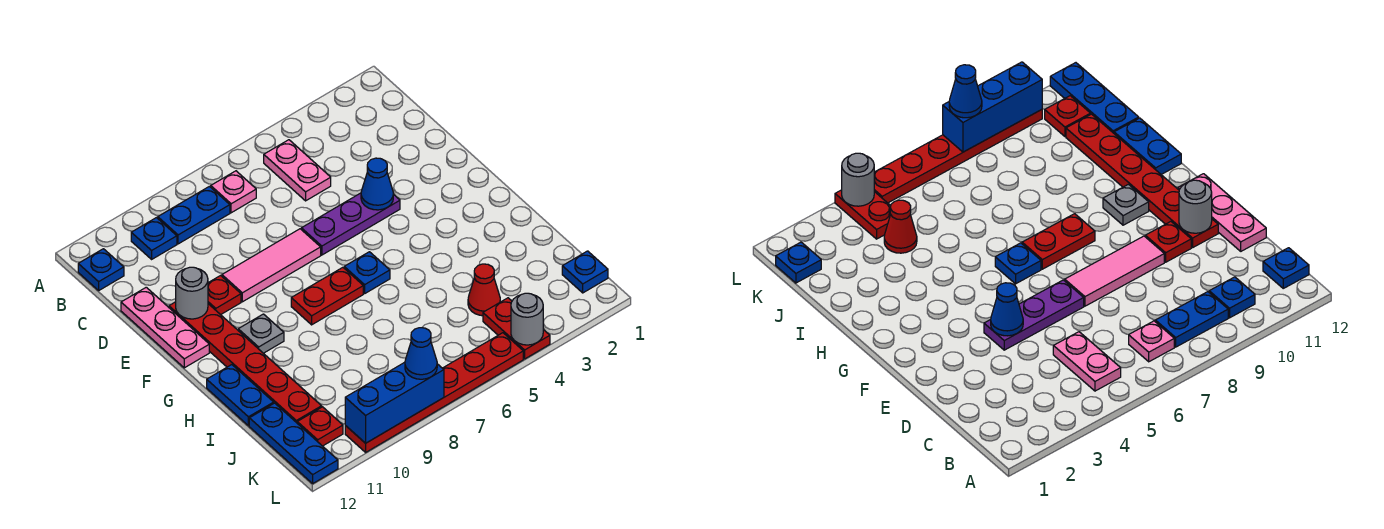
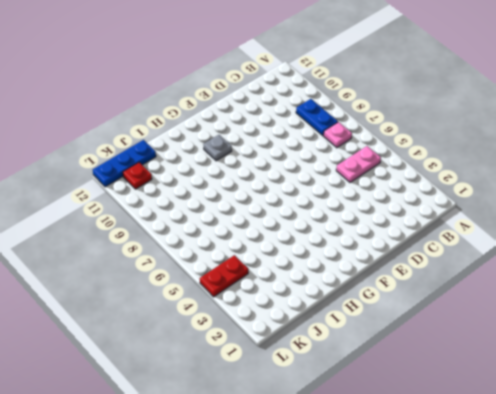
none -> blue 1x1 plate [131,218,177,259]
none -> blue 1x1 plate [78,249,124,290]
none -> pink 1x3 plate [121,287,209,368]

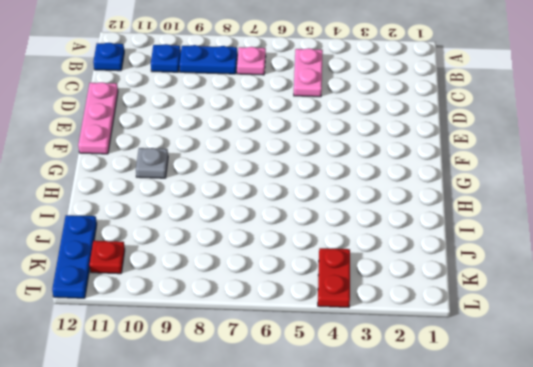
none -> purple 1x3 plate [301,193,400,255]
none -> pink 1x3 tile [222,229,321,302]
none -> red 1x1 plate [208,275,241,315]

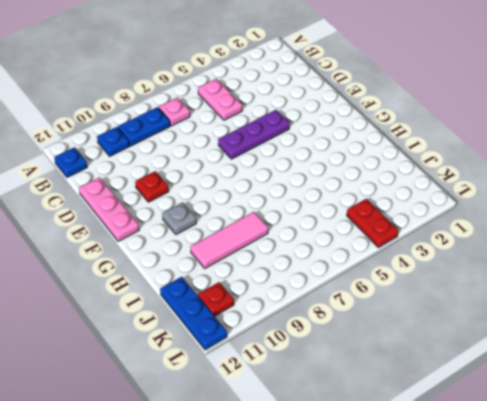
pink 1x3 tile [191,212,268,268] -> pink 1x3 tile moved to [222,229,321,302]
none -> red 1x6 plate [169,302,322,423]
none -> blue 1x1 plate [344,252,390,293]
none -> red 1x2 plate [291,267,363,325]

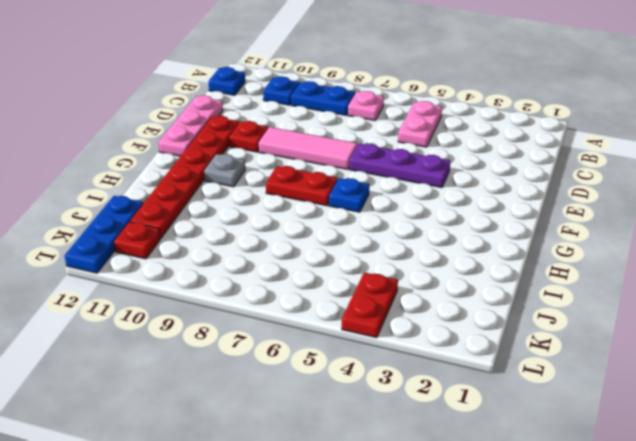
none -> blue 1x2 plate [207,365,274,426]
none -> red 1x1 cone [468,264,500,316]
none -> blue 1x1 plate [562,251,608,293]

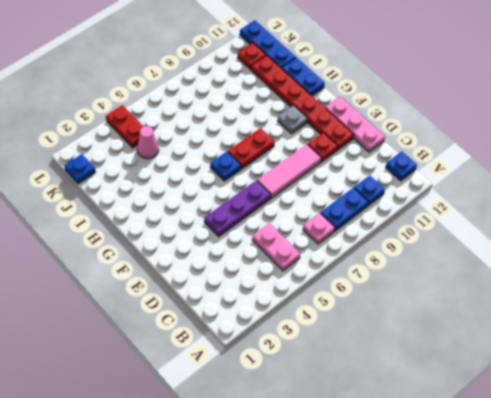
pink 1x1 cone [137,126,159,159] -> red 1x1 cone [468,264,500,316]
none -> red 1x6 plate [345,333,523,452]
none -> blue 1x1 cone [361,158,393,210]
none -> grey 1x1 round brick [176,267,208,319]

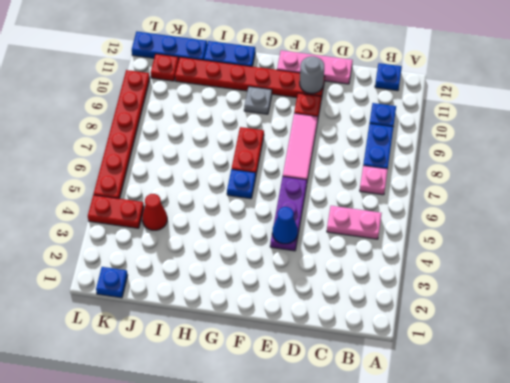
none -> grey 1x1 round brick [511,293,543,345]
none -> blue 1x3 brick [345,362,444,443]
none -> blue 1x1 cone [405,328,437,379]

